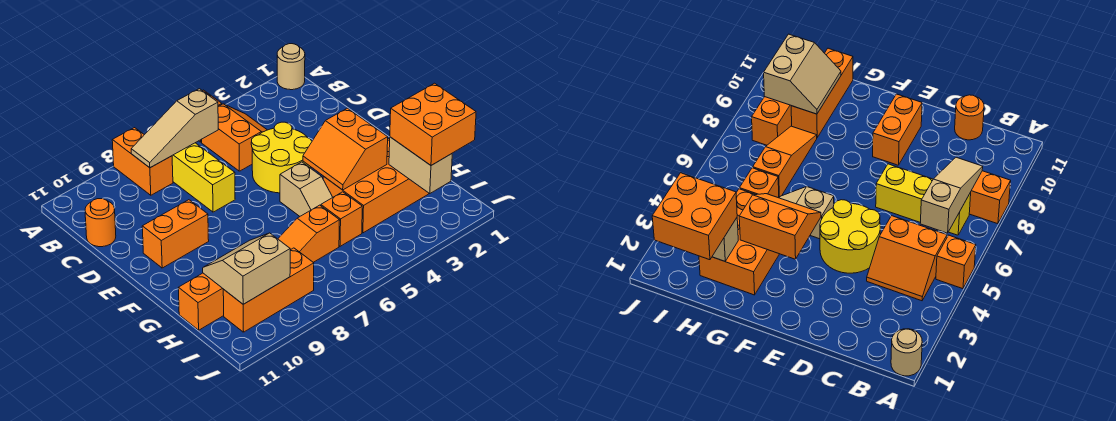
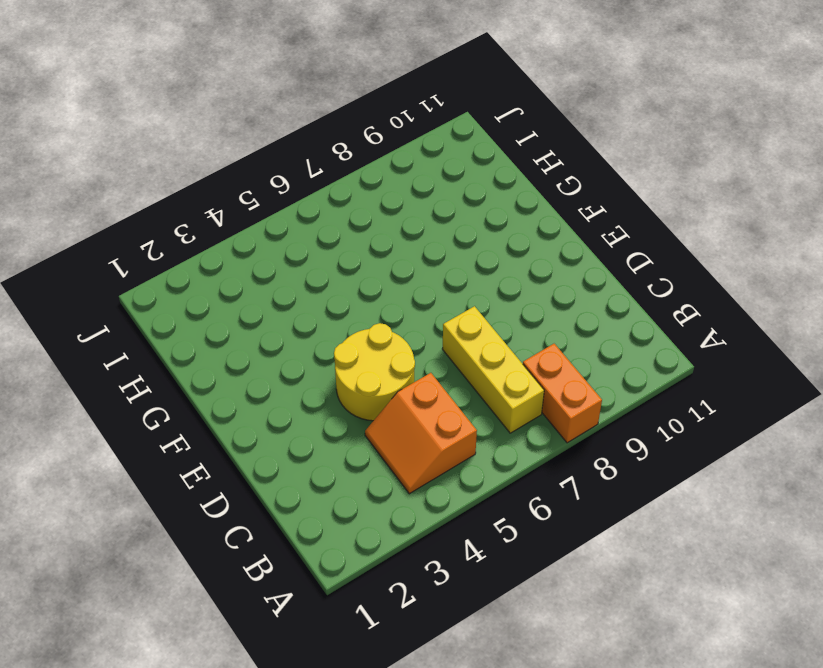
none -> tan 1x1 round brick [277,44,305,90]
none -> orange 1x1 brick [936,235,976,289]
none -> orange 1x1 round brick [85,199,116,247]

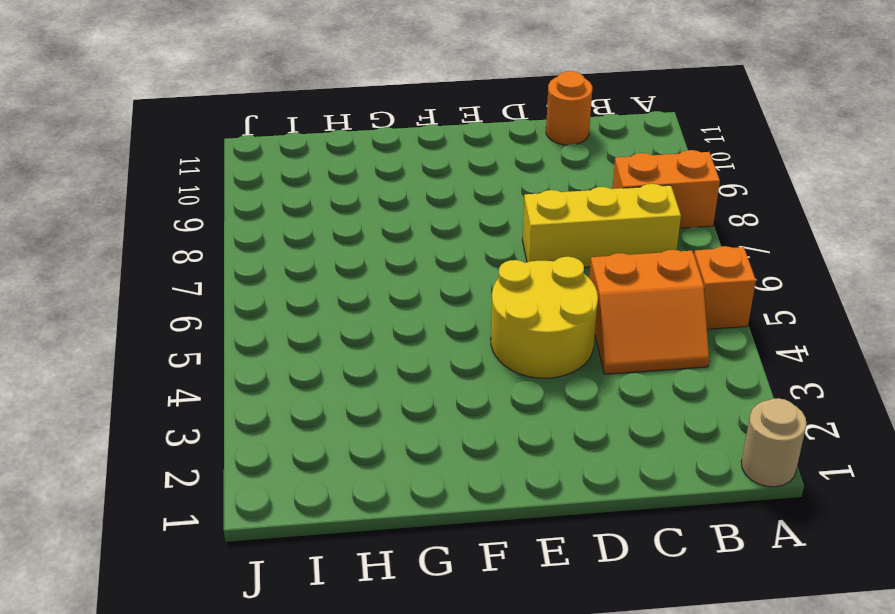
none -> orange 1x2 brick [142,200,209,268]
none -> tan 1x2 slope [280,162,333,216]
none -> orange 2x3 brick [323,138,429,233]

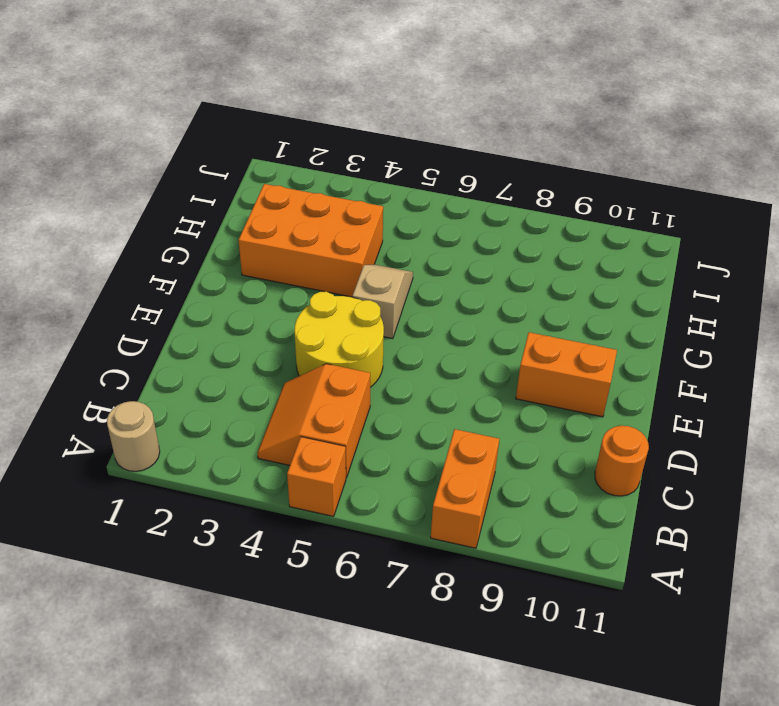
none -> yellow 1x3 brick [172,143,235,212]
none -> orange 1x1 brick [321,192,362,246]
none -> orange 1x3 slope [278,205,340,262]

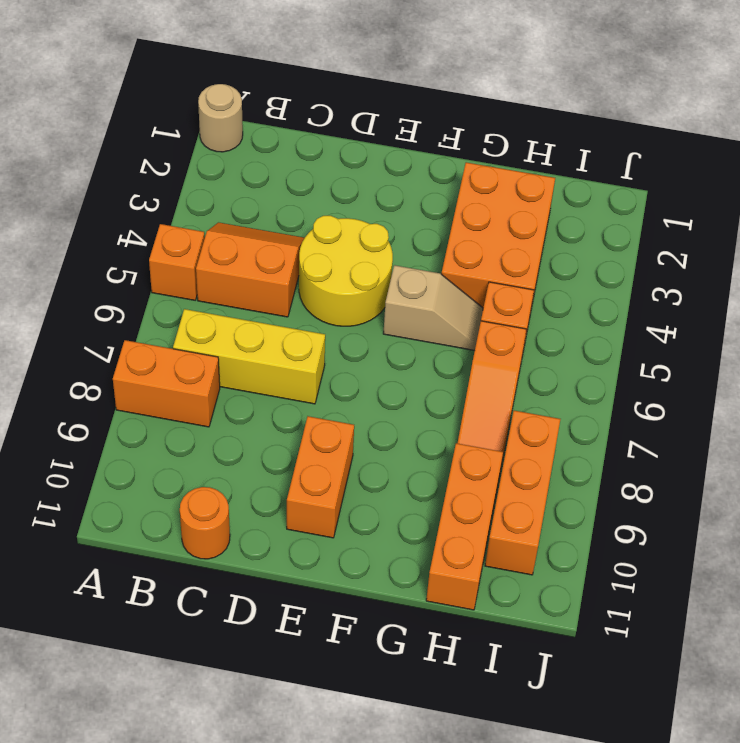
none -> tan 1x3 slope [131,89,218,168]
none -> orange 2x2 slope [303,108,388,190]
none -> tan 1x2 brick [389,137,452,194]

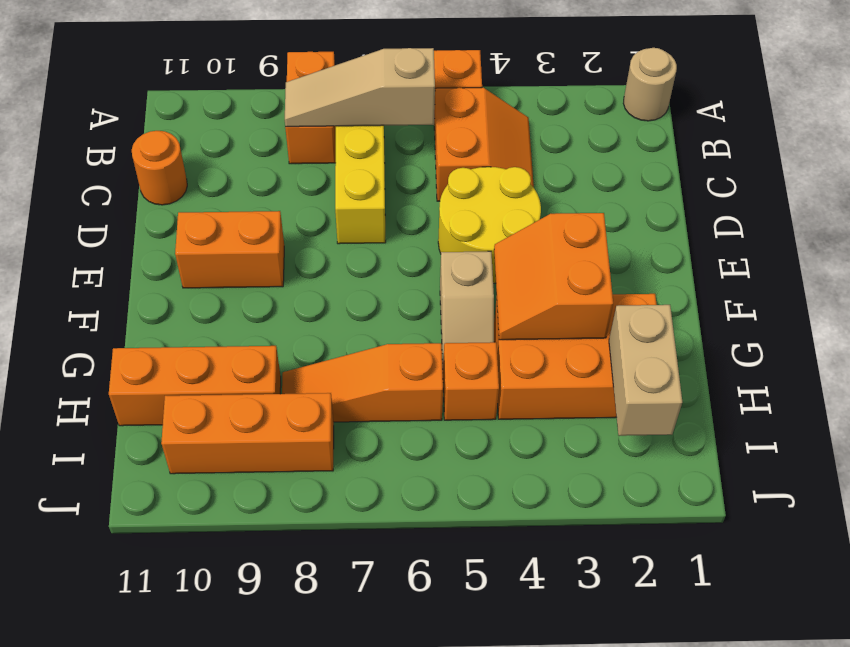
none -> tan 2x2 slope [203,233,290,304]
none -> orange 2x2 brick [390,83,476,165]

